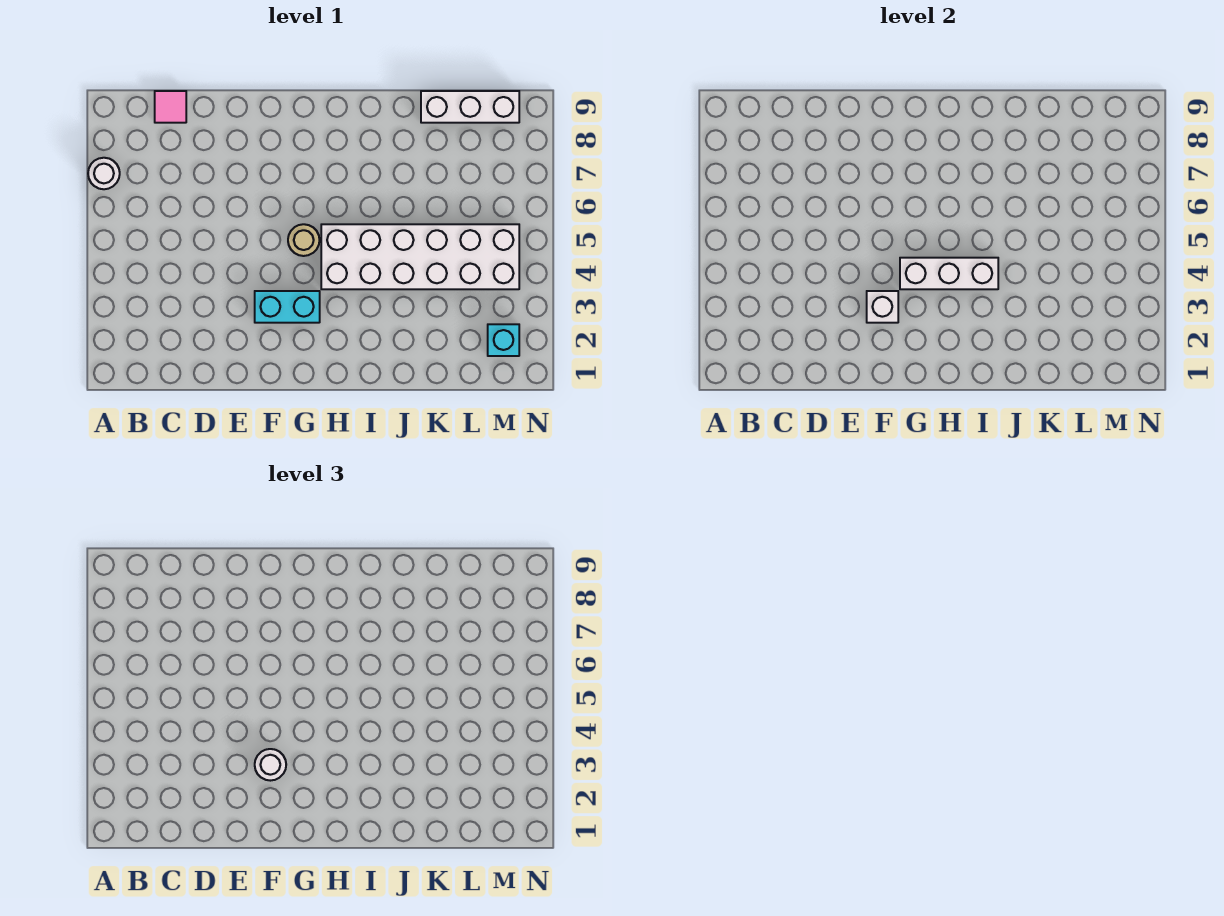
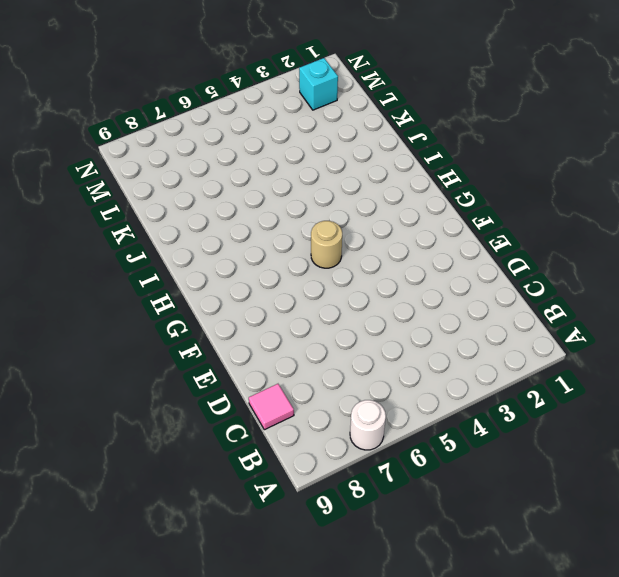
none -> cyan 1x2 brick [255,291,320,323]
none -> white 2x6 brick [321,224,519,289]

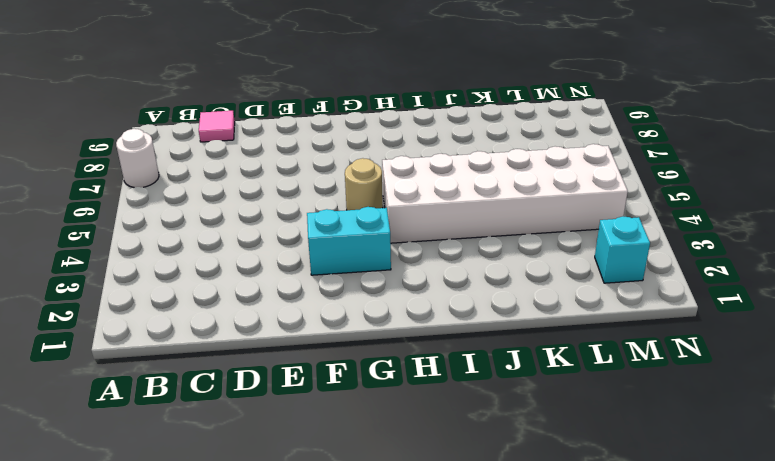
none -> white 1x3 brick [421,91,519,123]
none -> white 1x1 brick [867,291,898,323]

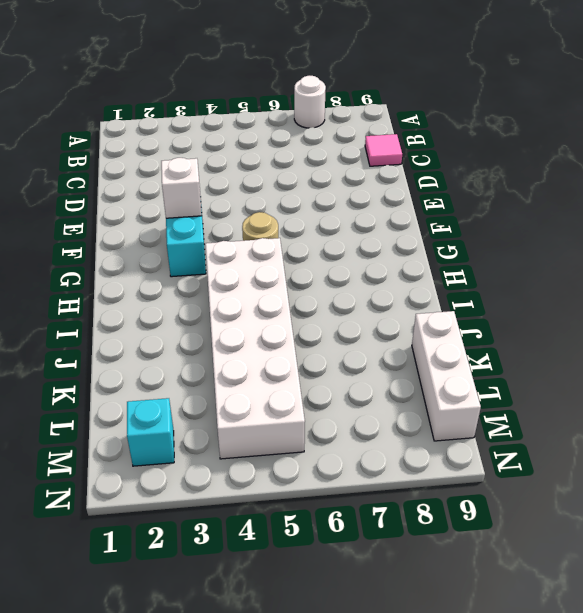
none -> white 1x3 brick [900,258,998,289]
none -> white 1x1 round brick [255,749,286,781]

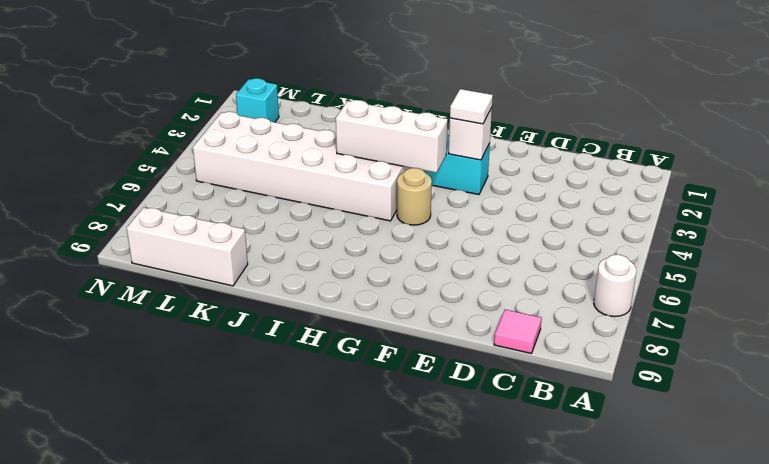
white 1x1 tile [450,89,493,124] -> white 1x1 round brick [255,749,286,781]

